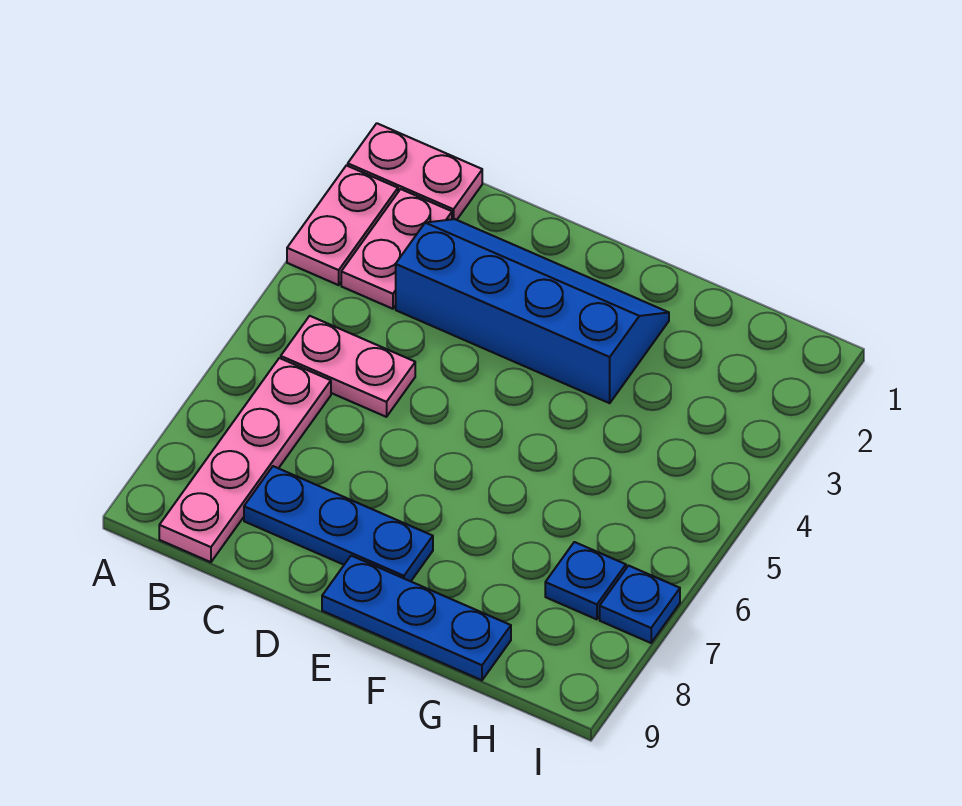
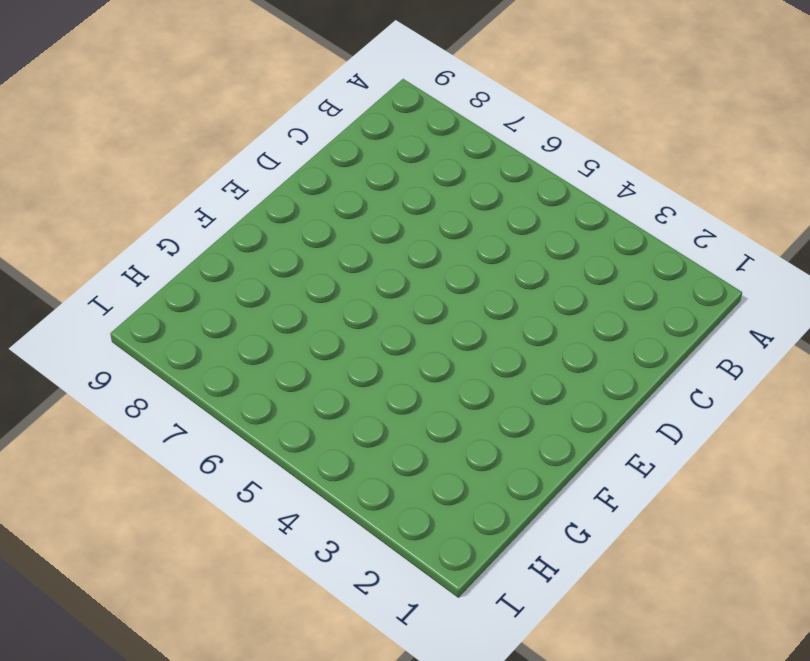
none -> pink 1x2 plate [348,123,482,220]
none -> pink 1x2 plate [287,165,398,285]

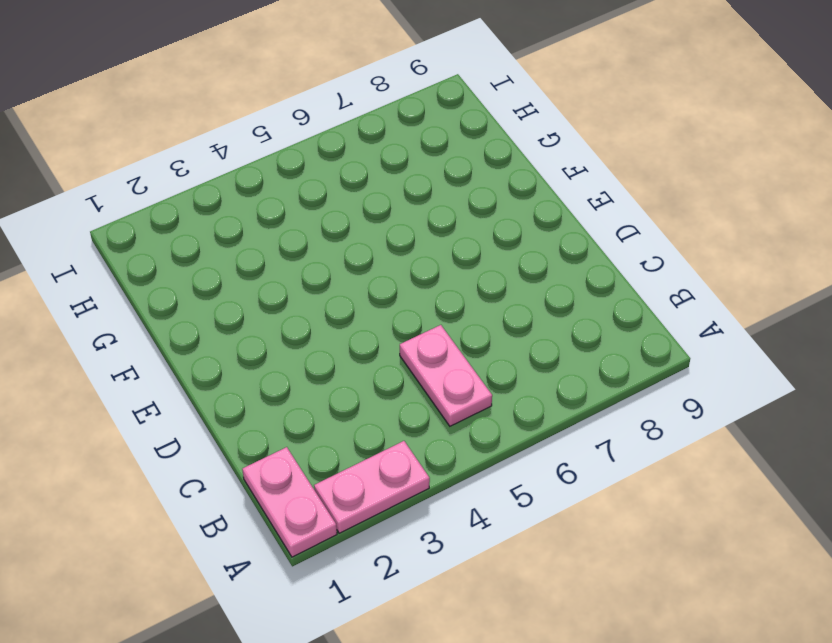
none -> pink 1x2 plate [341,189,452,309]
none -> pink 1x4 plate [159,358,331,562]

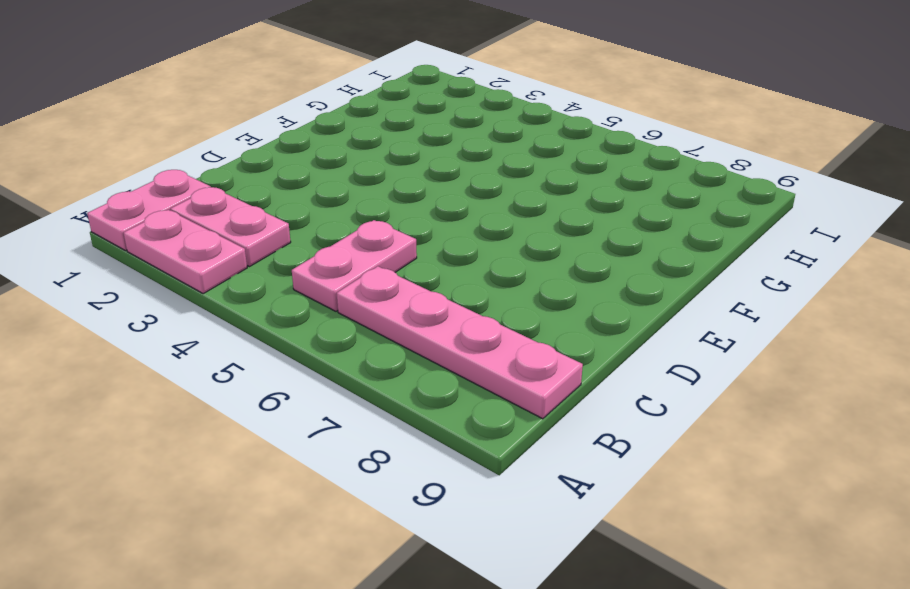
none -> blue 2x4 slope [396,219,669,403]
none -> blue 1x3 plate [244,466,433,581]

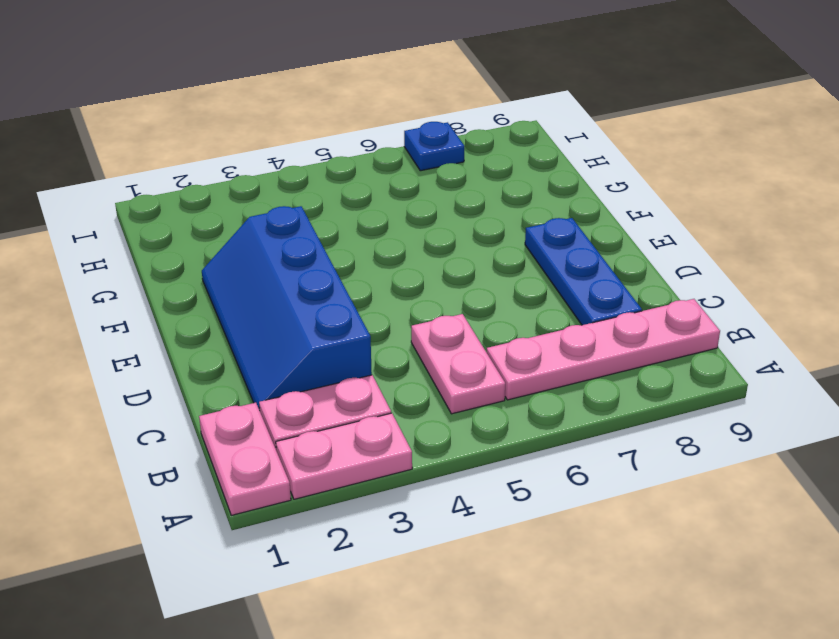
none -> blue 1x3 plate [322,556,511,680]
none -> blue 1x1 plate [545,542,626,619]

